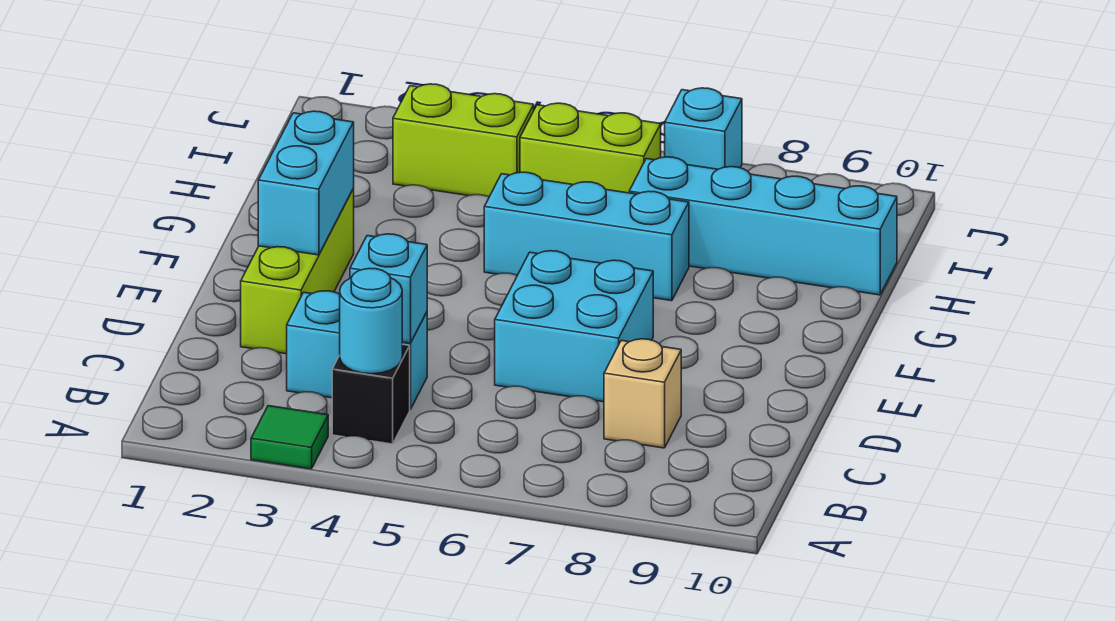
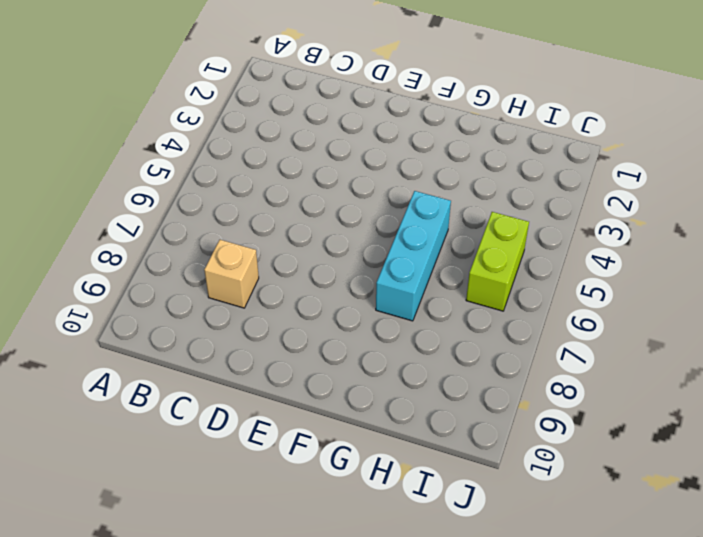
none -> green 1x1 tile [251,406,328,469]
none -> black 1x1 brick [332,344,410,444]
none -> cyan 1x2 brick [287,291,427,409]

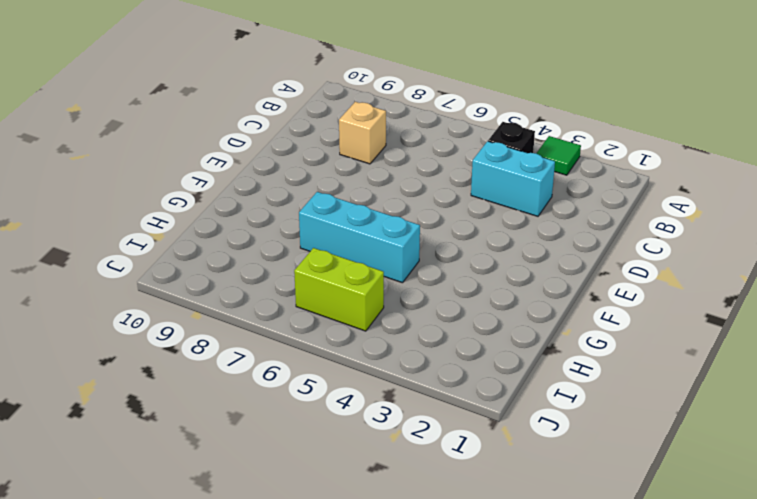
none -> lime 1x3 brick [241,189,354,354]
none -> cyan 2x2 brick [495,251,653,402]
none -> cyan 1x4 brick [629,157,897,295]

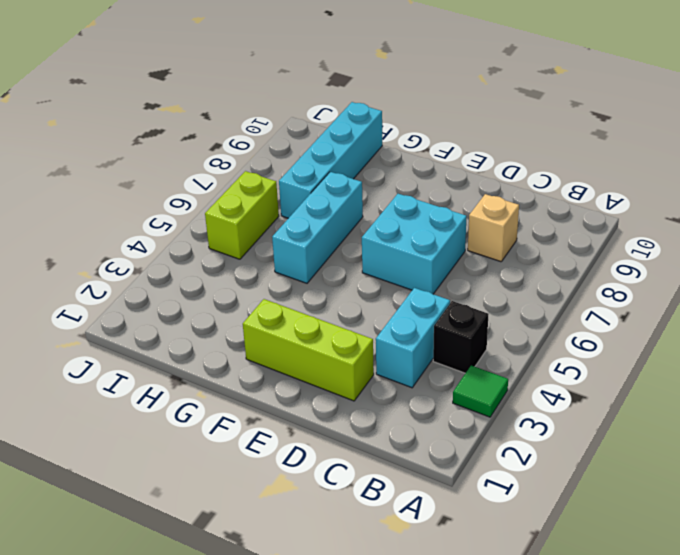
none -> lime 1x2 brick [393,84,534,197]
none -> cyan 1x1 brick [665,88,742,169]
none -> cyan 1x1 round brick [340,268,402,374]

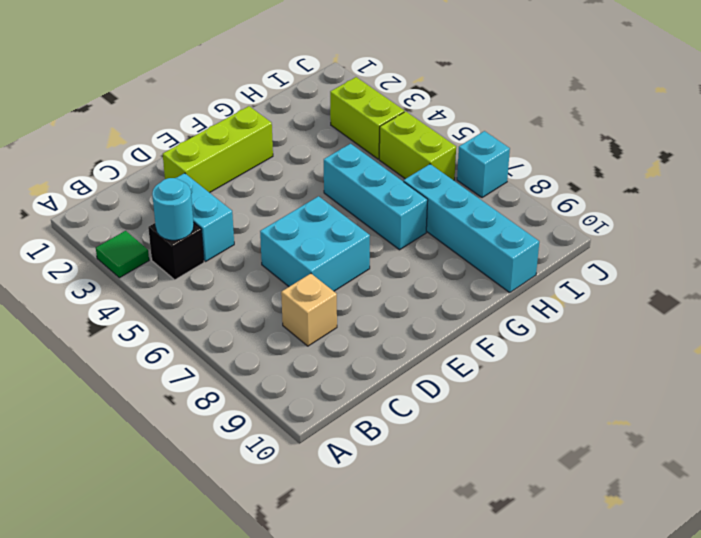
none -> cyan 1x1 brick [350,234,427,343]
none -> cyan 1x2 brick [258,111,354,255]

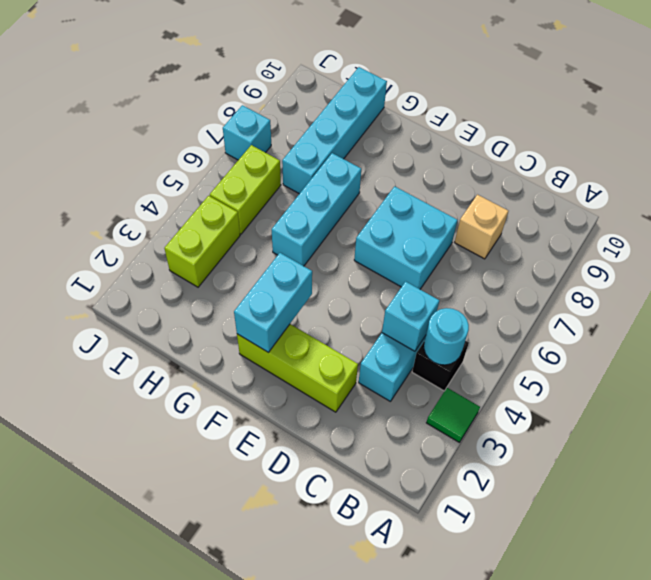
cyan 1x2 brick [234,253,312,353] -> cyan 1x2 brick turned to [258,111,354,255]

